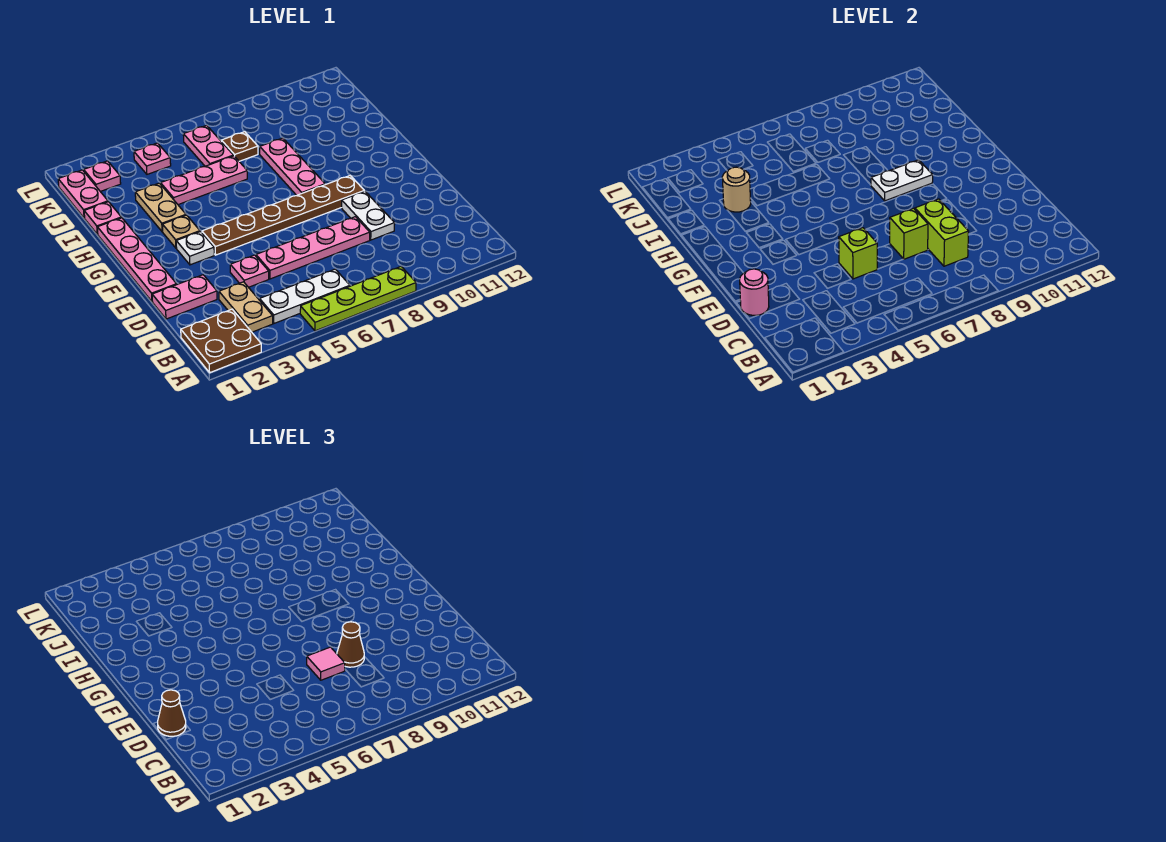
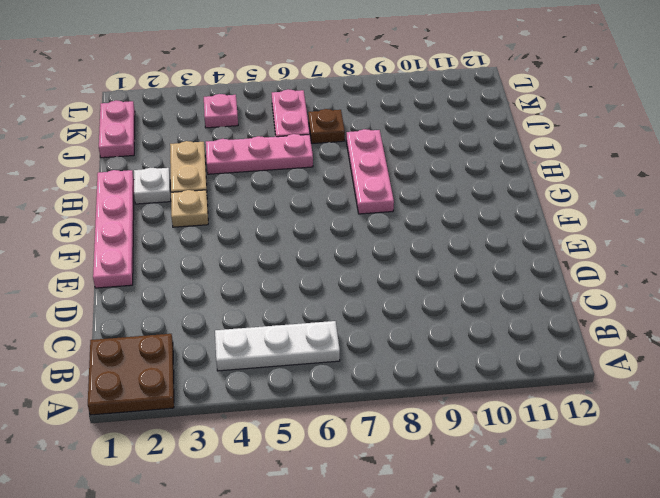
white 1x1 plate [134,168,171,204] -> white 1x1 plate moved to [176,232,214,265]
none -> lime 1x4 plate [300,267,416,331]
none -> tan 1x2 plate [219,282,273,332]
none -> pink 1x2 plate [152,275,217,319]
none -> pink 1x1 plate [230,255,269,287]

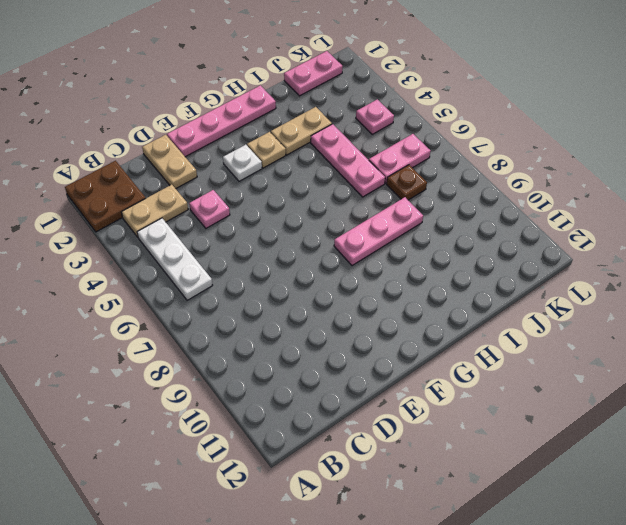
tan 1x2 plate [142,135,197,189] -> pink 1x2 plate [152,275,217,319]
none -> lime 1x4 plate [300,267,416,331]
none -> pink 1x4 plate [256,217,370,279]
none -> white 1x2 plate [342,191,395,240]
none -> brown 1x6 plate [202,176,364,255]

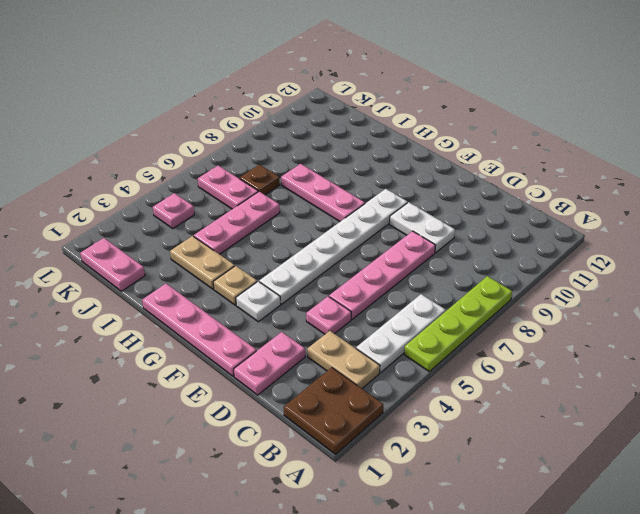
white 1x6 plate [259,189,407,304] -> brown 1x6 plate [202,176,364,255]
none -> pink 1x1 plate [84,202,121,234]
none -> pink 1x1 plate [84,161,121,192]
none -> lime 1x2 brick [915,199,969,266]
none -> pink 1x1 round brick [740,269,769,315]

